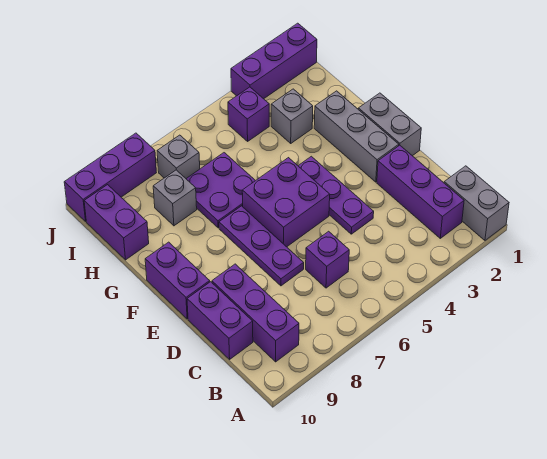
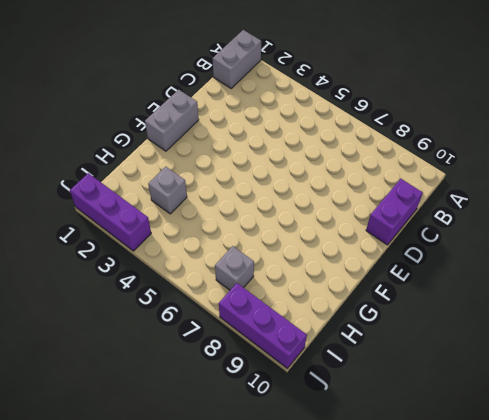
none -> purple 1x3 brick [377,145,464,238]
none -> purple 1x3 brick [212,264,299,362]
none -> purple 1x1 brick [306,231,349,288]

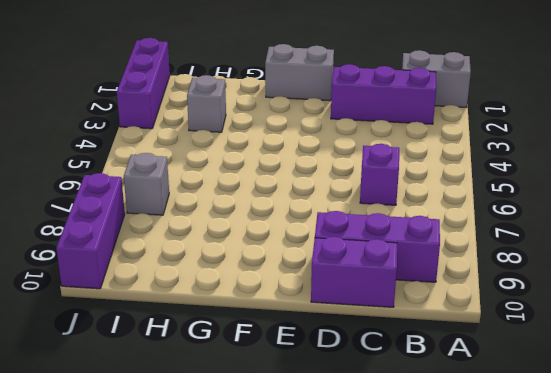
none -> purple 1x3 plate [298,156,374,234]
none -> purple 1x3 plate [219,206,304,286]
none -> grey 1x3 brick [314,91,399,182]

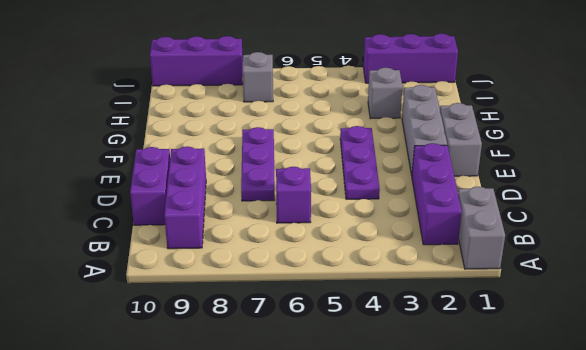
none -> purple 2x2 brick [242,158,330,247]
none -> purple 1x2 brick [145,242,210,319]
none -> purple 2x2 plate [186,153,255,228]

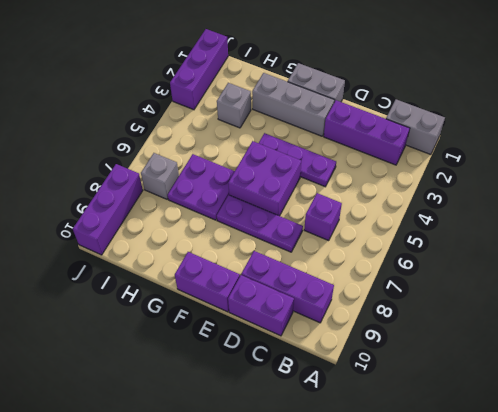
none -> grey 1x1 brick [153,170,197,226]
none -> purple 1x2 brick [84,185,149,260]
none -> purple 1x1 brick [228,87,269,141]

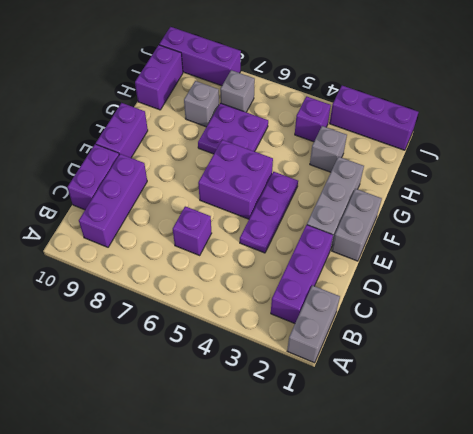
none -> purple 1x3 plate [219,206,304,286]

